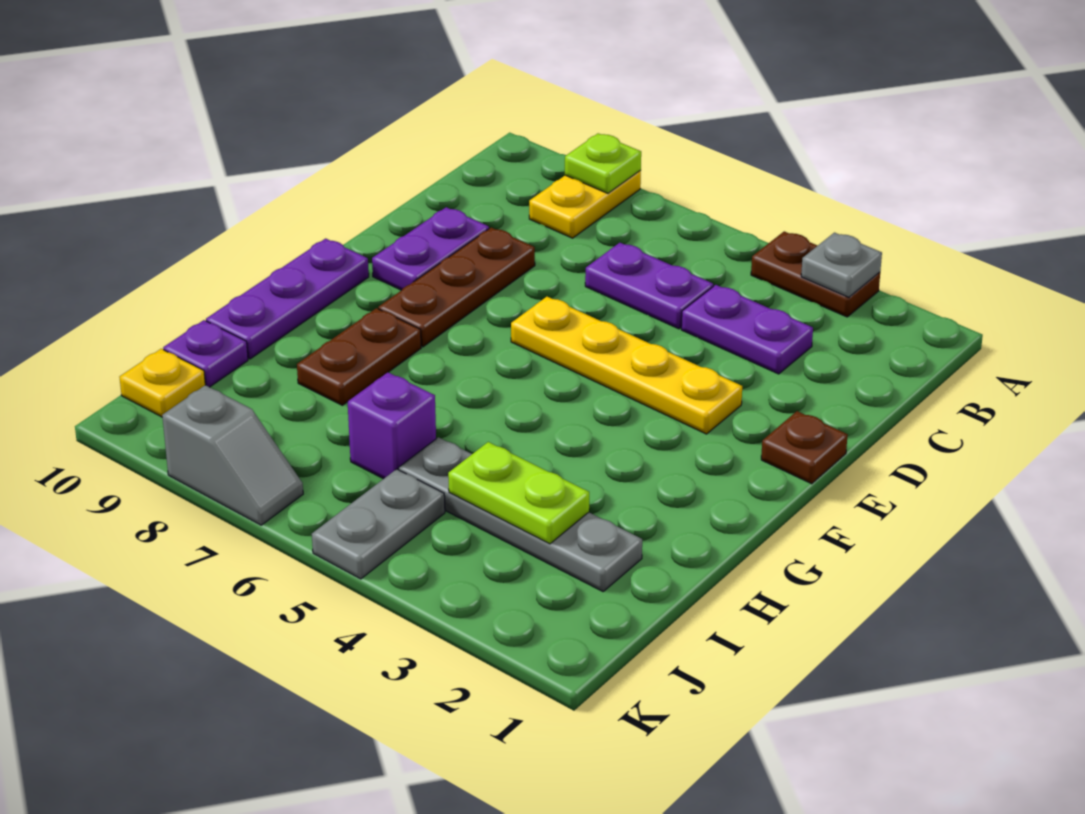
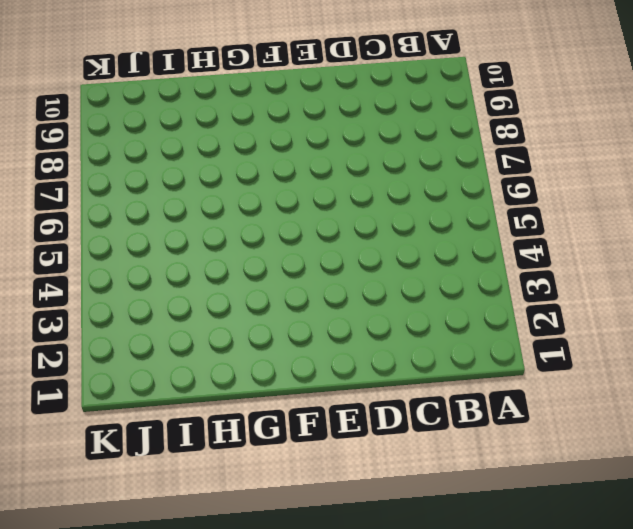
none -> brown 1x2 plate [751,231,880,317]
none -> yellow 1x2 plate [529,170,641,238]
none -> purple 1x2 plate [681,285,813,374]

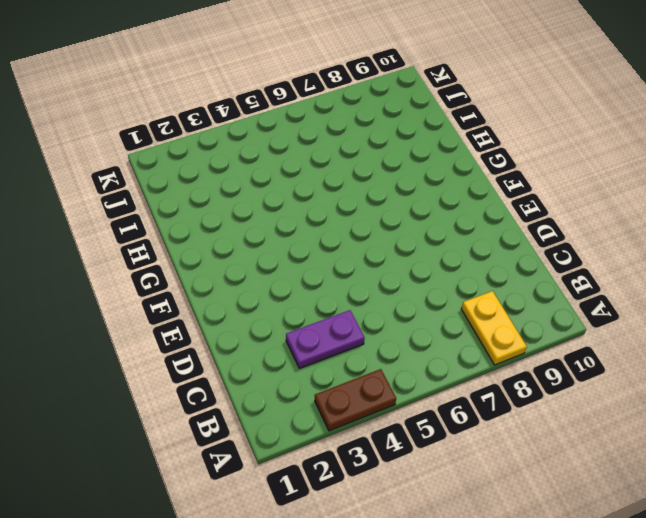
none -> purple 1x2 plate [585,243,713,329]
none -> brown 1x3 plate [378,228,535,347]
none -> purple 1x2 plate [372,207,489,290]

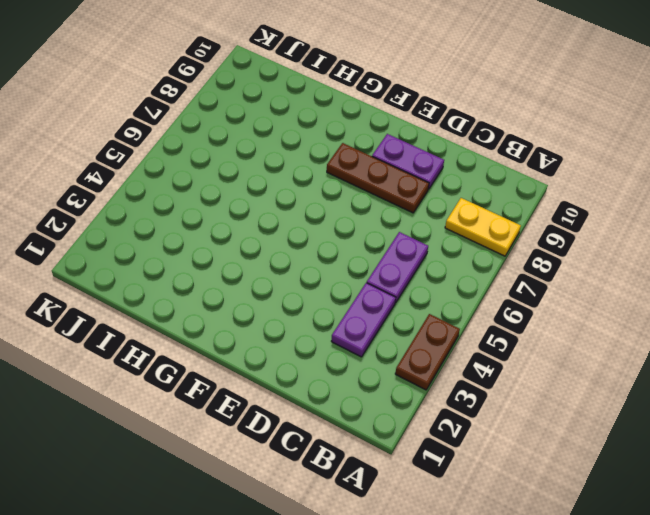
none -> brown 1x1 plate [761,411,848,484]
none -> yellow 1x4 plate [511,297,742,434]
none -> purple 1x3 plate [206,239,369,359]

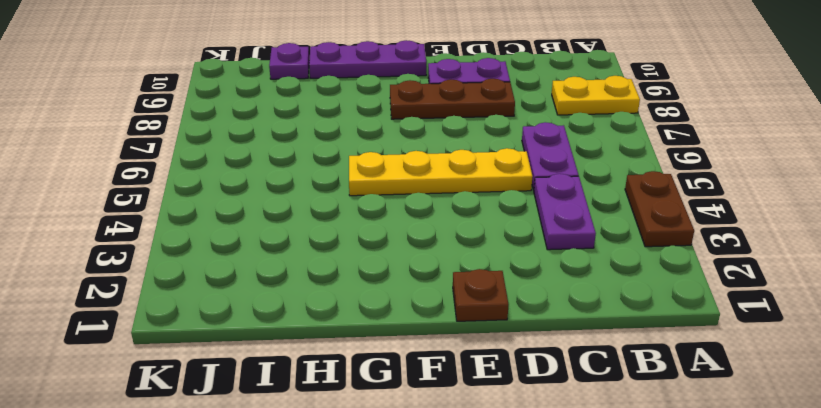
yellow 1x4 plate [349,148,532,196] -> yellow 1x4 plate turned to [511,297,742,434]
none -> brown 1x2 plate [297,308,421,405]
none -> grey 1x4 plate [399,437,642,591]
none -> purple 1x1 brick [348,372,436,479]

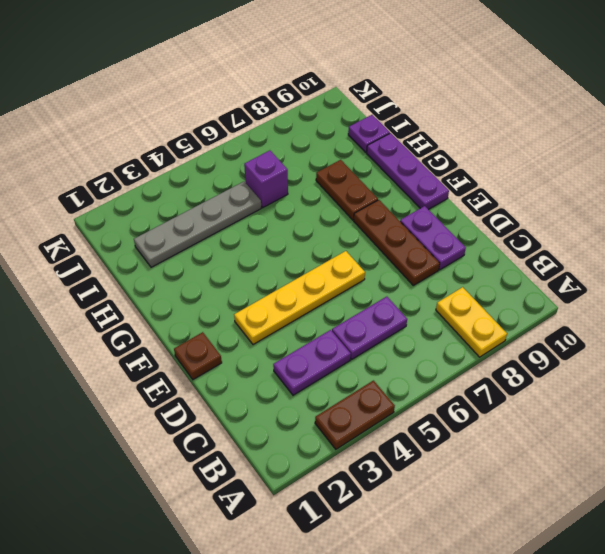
none -> grey 1x2 plate [312,469,445,579]
none -> yellow 1x1 plate [120,349,205,417]
none -> grey 1x2 slope [162,385,303,525]

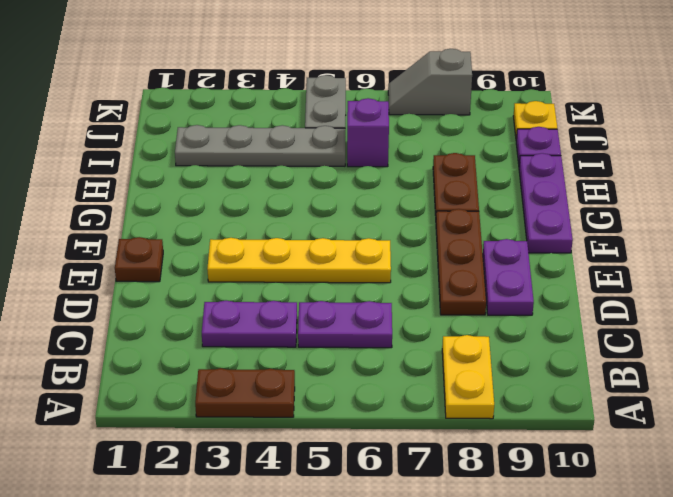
none -> grey 1x1 plate [801,233,882,297]
none -> lime 1x1 plate [565,133,641,193]
none -> lime 1x2 plate [448,442,589,544]

